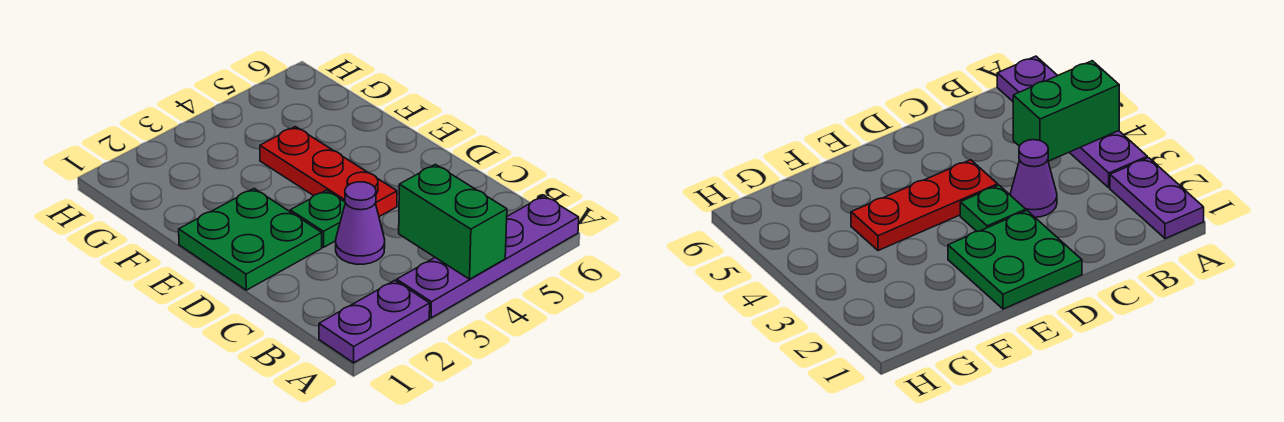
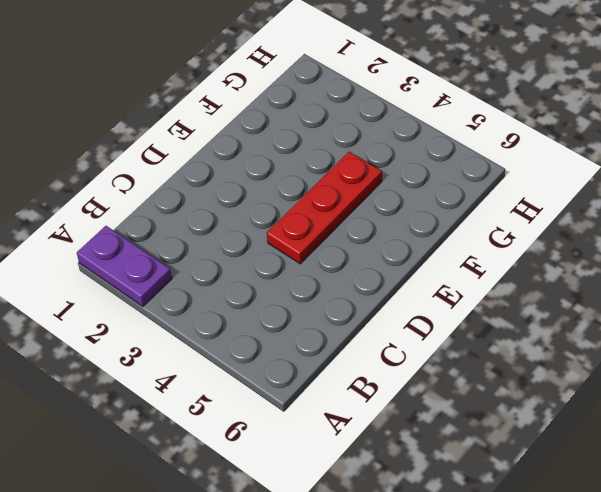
none -> purple 1x4 plate [397,196,579,318]
none -> purple 1x1 cone [336,182,385,264]

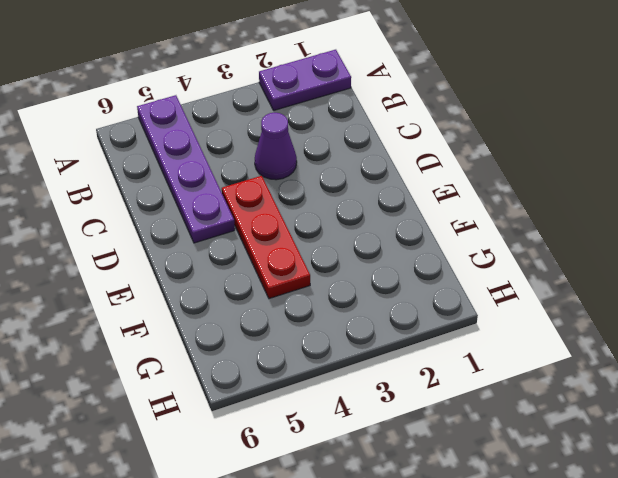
purple 1x4 plate [137,95,235,243] -> purple 1x4 plate turned to [397,196,579,318]
none -> green 2x2 plate [179,189,322,290]
none -> green 1x1 plate [290,190,345,247]

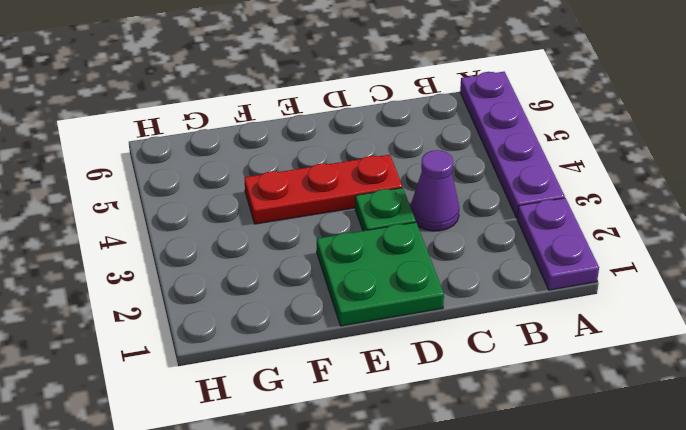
none -> green 1x2 brick [399,164,507,279]

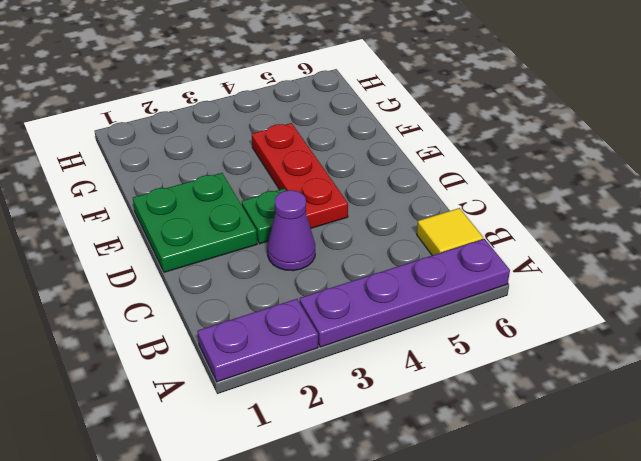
yellow 1x1 tile [417,208,483,255] -> none
none -> green 1x2 brick [399,164,507,279]

